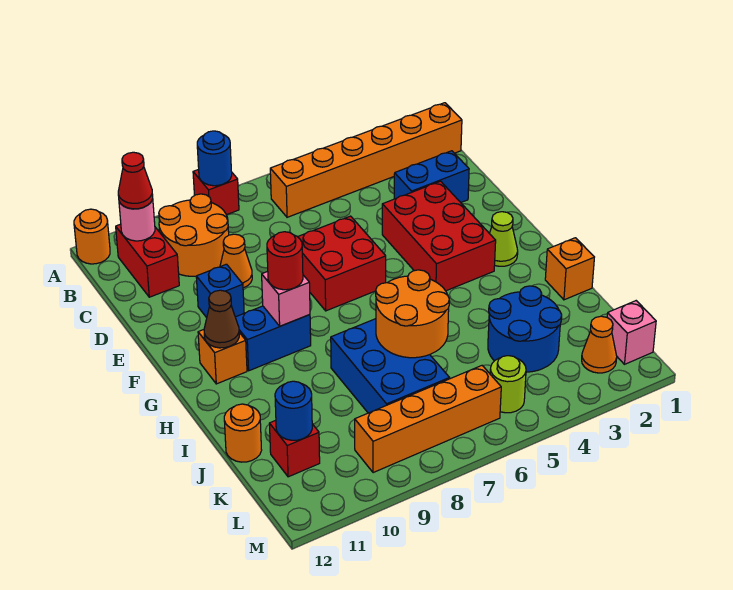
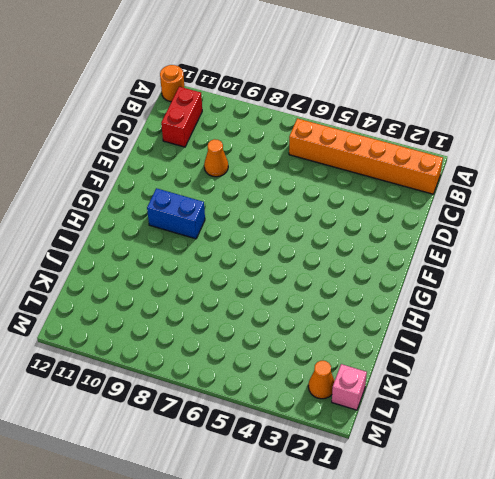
none -> red 1x1 brick [193,169,239,215]
none -> orange 2x2 round brick [159,194,229,276]
none -> blue 1x2 brick [394,151,469,202]
none -> red 2x3 brick [382,181,496,291]

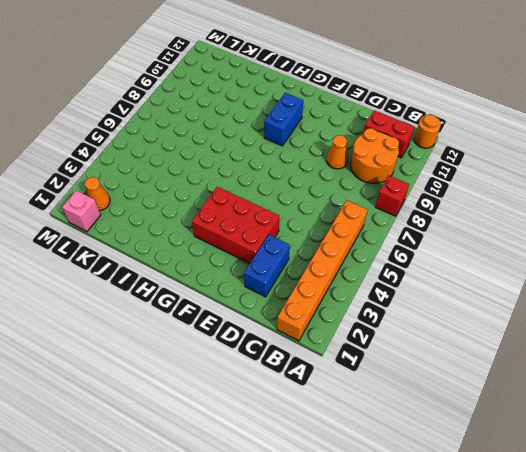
none -> red 2x2 brick [298,216,386,311]
none -> blue 1x1 brick [196,264,244,318]
none -> lime 1x1 cone [489,212,518,266]
none -> orange 1x1 brick [198,330,247,384]

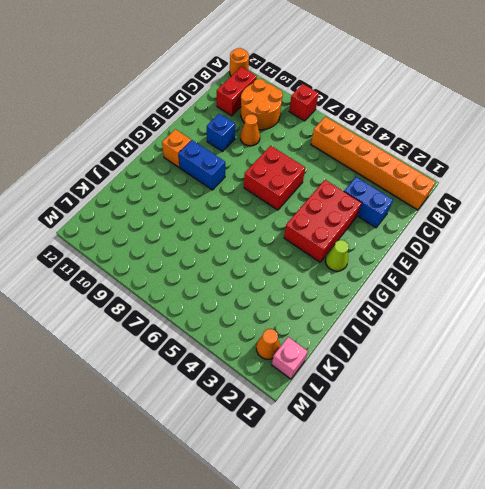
none -> orange 1x1 brick [545,238,594,300]
none -> blue 2x3 brick [331,319,449,413]
none -> blue 2x2 round brick [488,286,562,372]
none -> orange 1x1 round brick [224,404,262,462]

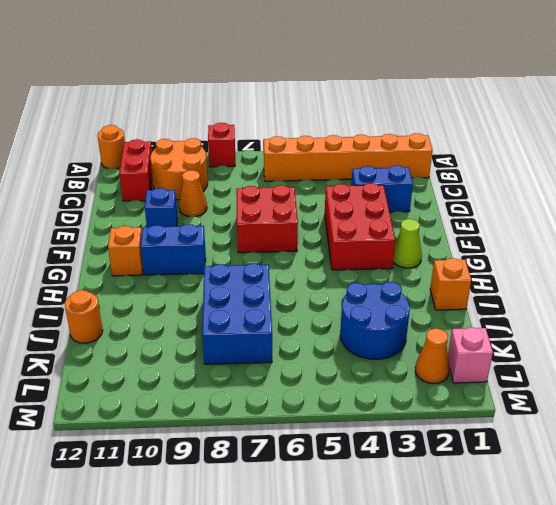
none -> red 1x1 brick [269,420,320,477]
none -> lime 1x1 round brick [490,356,526,413]
none -> orange 1x4 brick [355,366,501,473]
none -> blue 1x1 round brick [197,131,232,186]

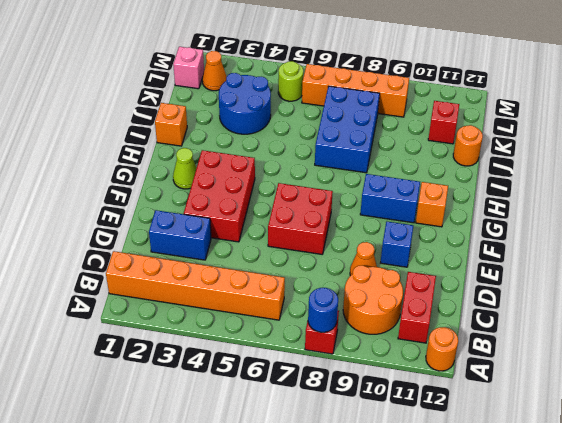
none -> pink 1x1 round brick [119,199,155,241]
none -> pink 1x1 brick [262,271,310,326]
none -> brown 1x1 cone [204,290,239,348]
none -> orange 2x2 round brick [376,270,449,358]

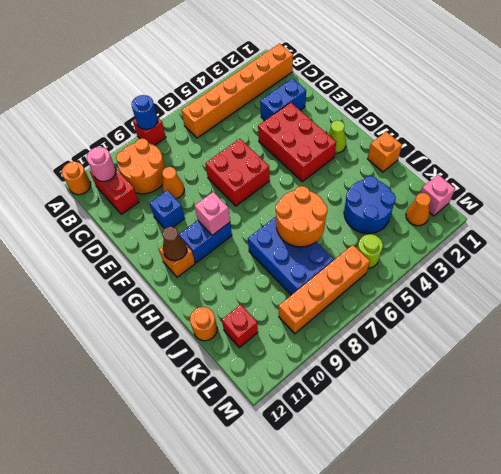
none -> blue 1x1 round brick [275,381,312,440]
none -> red 1x1 cone [118,152,153,209]
none -> red 1x1 round brick [267,232,303,290]

